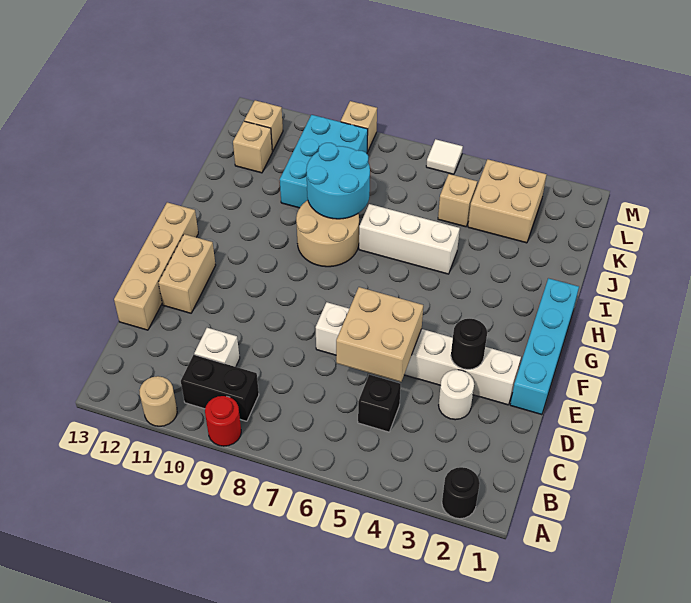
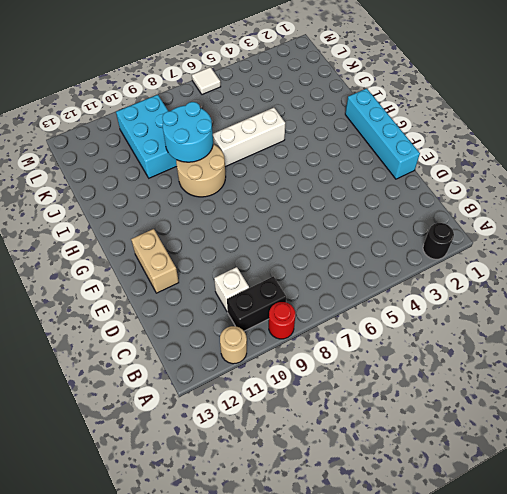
none -> black 1x1 brick [358,375,401,432]
none -> white 1x1 round brick [439,370,474,420]
none -> tan 1x4 brick [114,202,198,330]

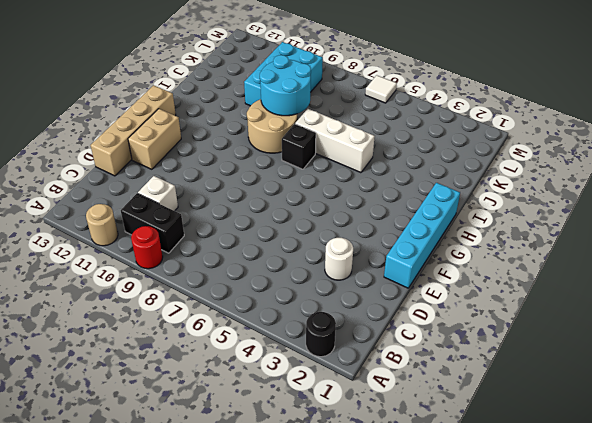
black 1x1 brick [282,124,316,169] -> black 1x1 brick moved to [358,375,401,432]
none -> white 1x6 brick [316,302,521,405]
none -> tan 2x2 brick [468,159,547,243]
none -> tan 1x1 brick [438,174,477,227]

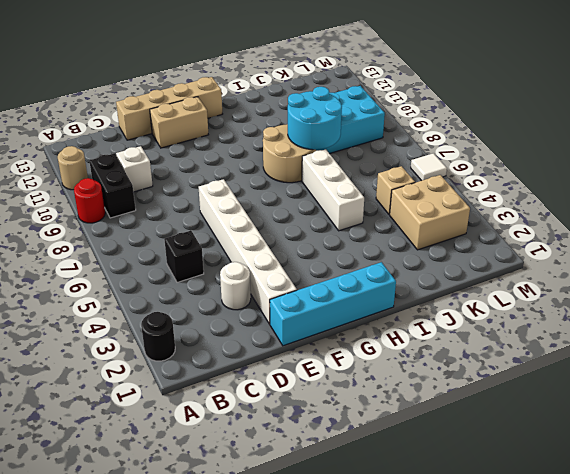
none -> tan 1x1 brick [233,121,272,173]
none -> tan 1x1 brick [244,100,283,151]
none -> tan 1x1 brick [341,101,377,152]

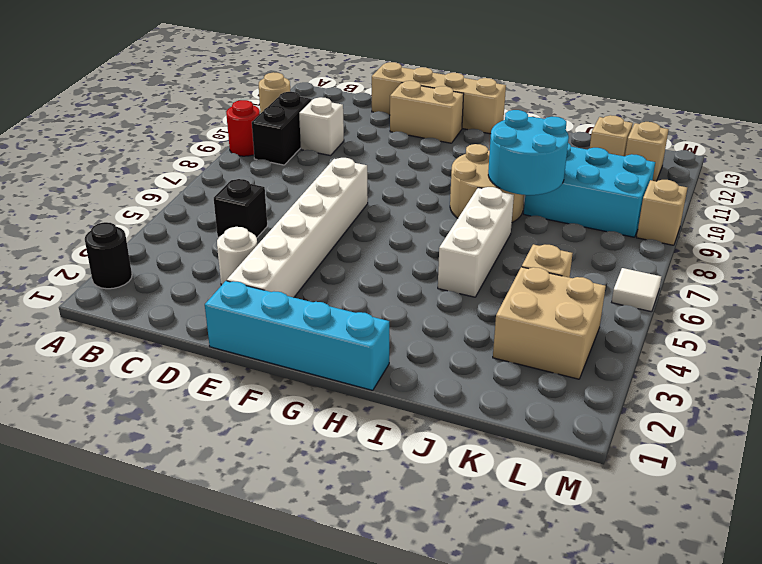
none -> tan 2x2 brick [336,287,423,382]
none -> black 1x1 round brick [451,319,487,369]

